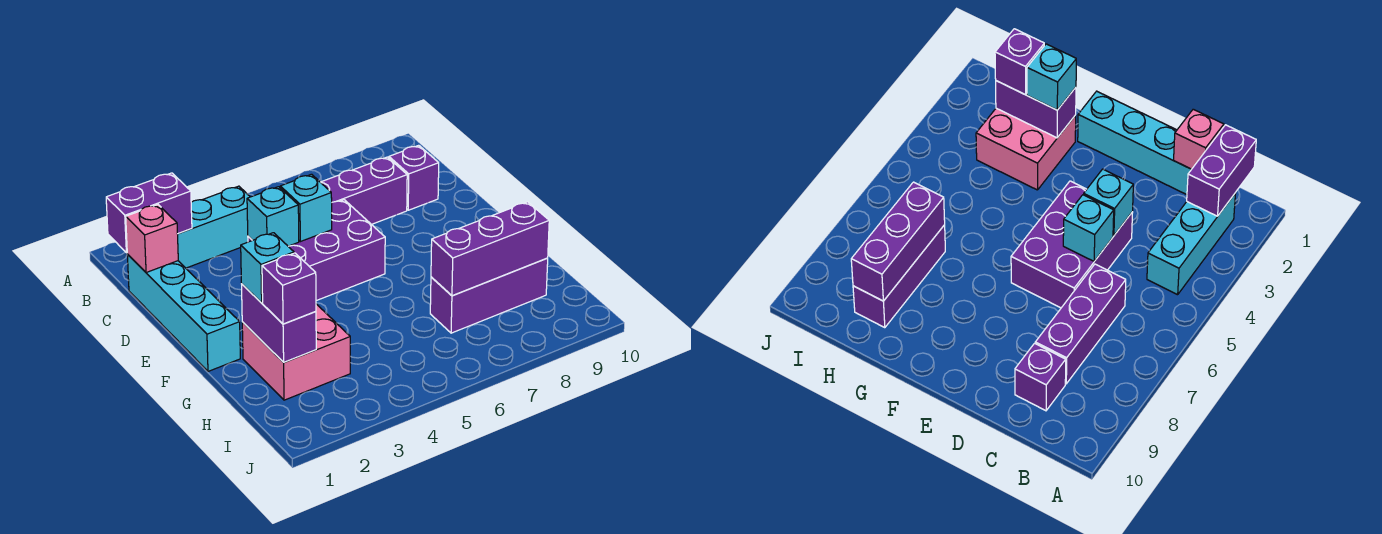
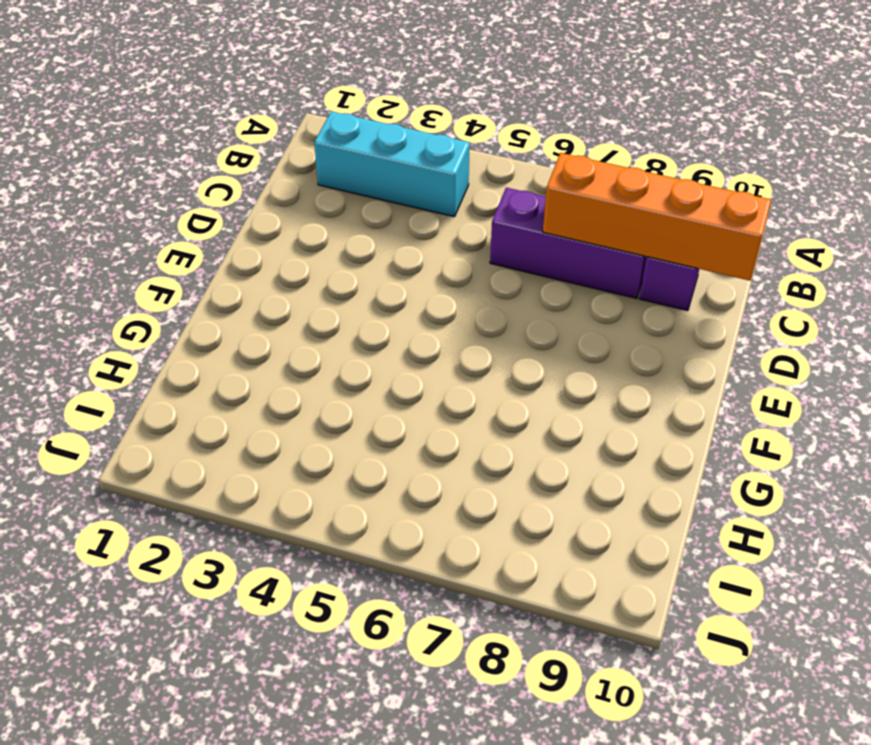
orange 1x4 brick [543,153,772,281] -> none
none -> cyan 1x4 brick [127,254,240,371]
none -> purple 2x3 brick [248,200,385,301]
none -> pink 2x2 brick [242,304,350,400]

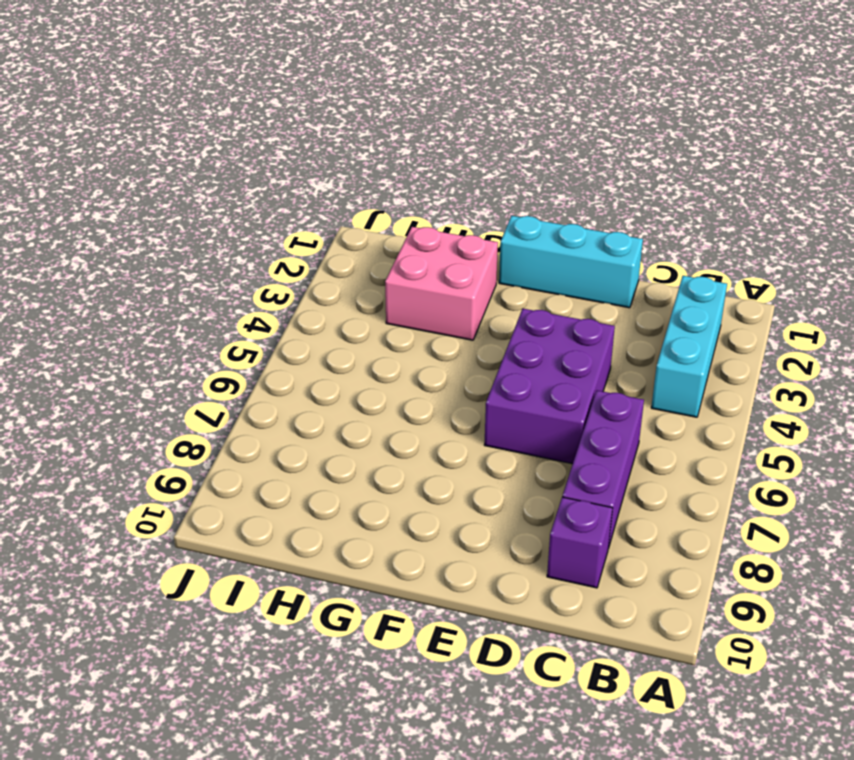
cyan 1x3 brick [499,216,643,308] -> cyan 1x4 brick [127,254,240,371]
none -> purple 1x3 brick [430,258,548,333]
none -> purple 1x2 brick [106,173,192,253]
none -> pink 1x1 brick [126,205,178,273]

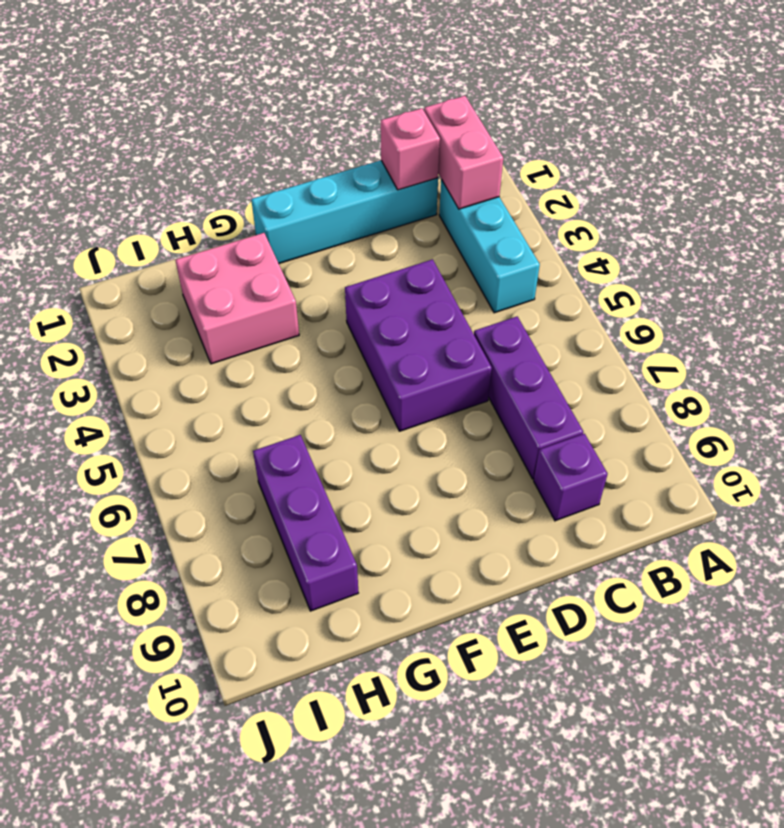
pink 1x2 brick [424,96,503,209] -> purple 1x2 brick [106,173,192,253]
none -> cyan 1x1 brick [247,187,299,246]
none -> cyan 1x1 brick [280,174,332,242]
none -> purple 1x2 brick [242,284,316,362]

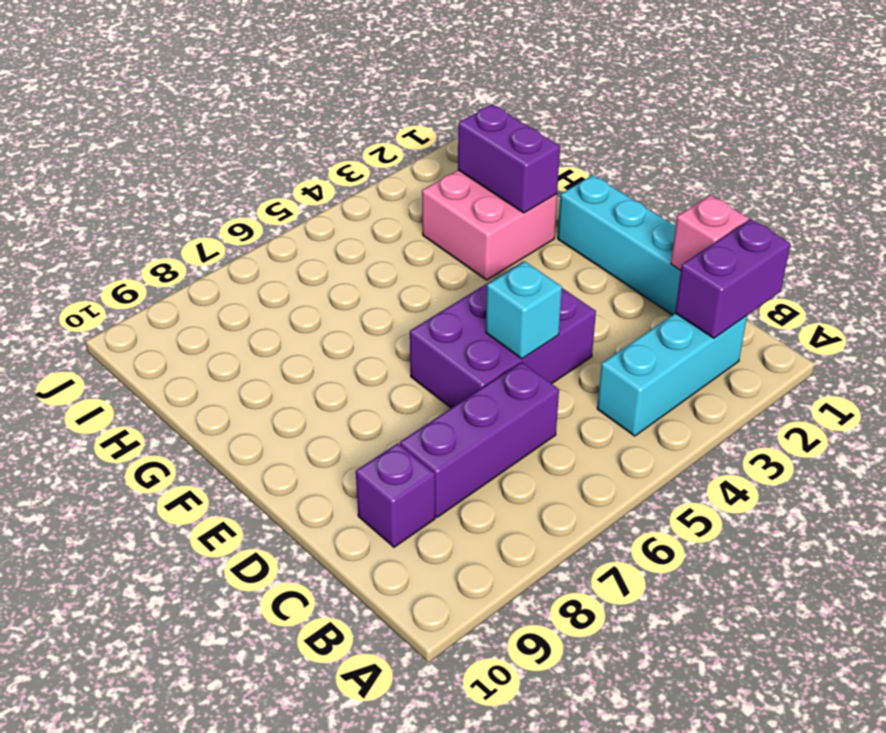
none -> purple 1x3 brick [430,258,548,333]
none -> cyan 1x1 brick [247,187,299,246]
none -> purple 1x3 brick [431,202,549,296]

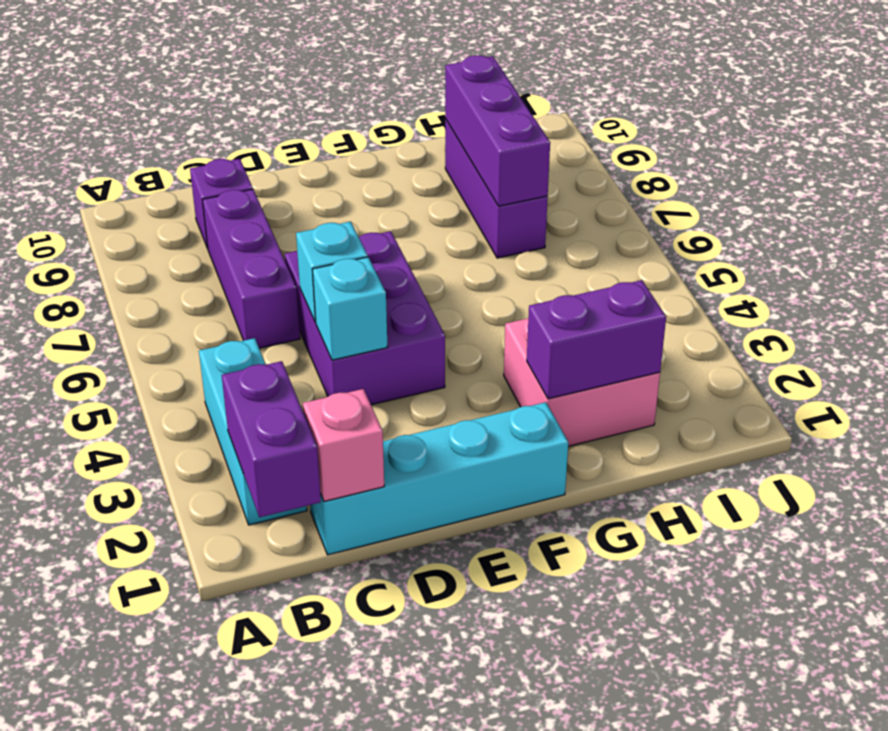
none -> cyan 1x1 brick [241,233,294,303]
none -> purple 1x1 brick [262,253,316,324]

